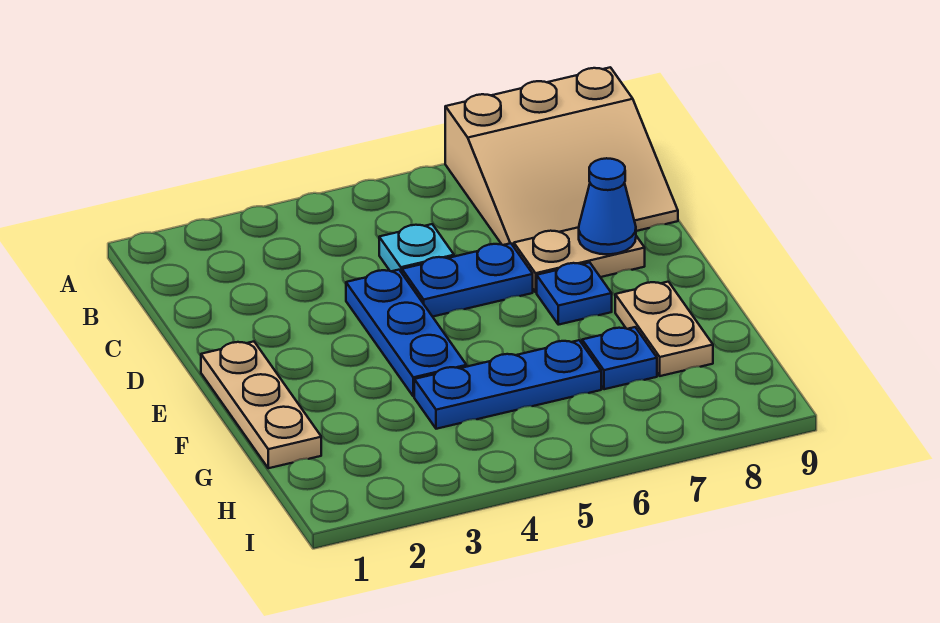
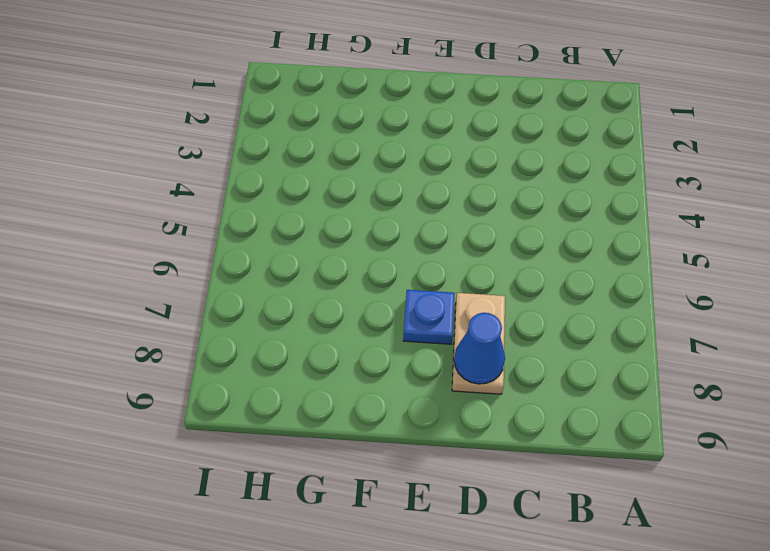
none -> tan 3x3 slope [445,67,678,246]
none -> cyan 1x1 plate [379,224,454,273]

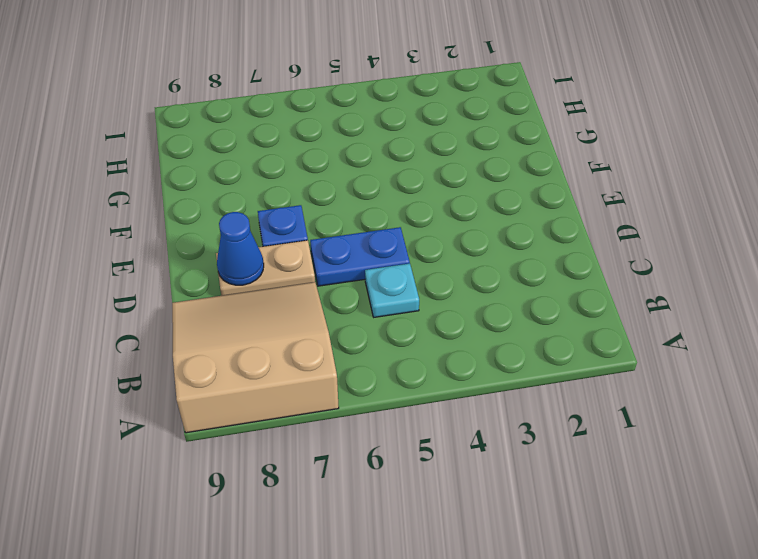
none -> blue 1x3 plate [346,270,467,396]
none -> tan 1x3 plate [201,342,321,468]

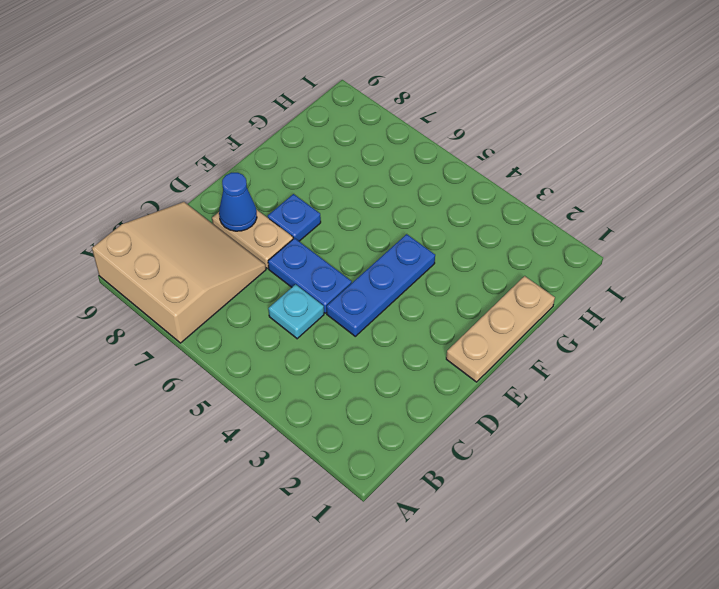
none -> tan 1x2 plate [615,282,713,376]
none -> blue 1x3 plate [414,340,601,429]

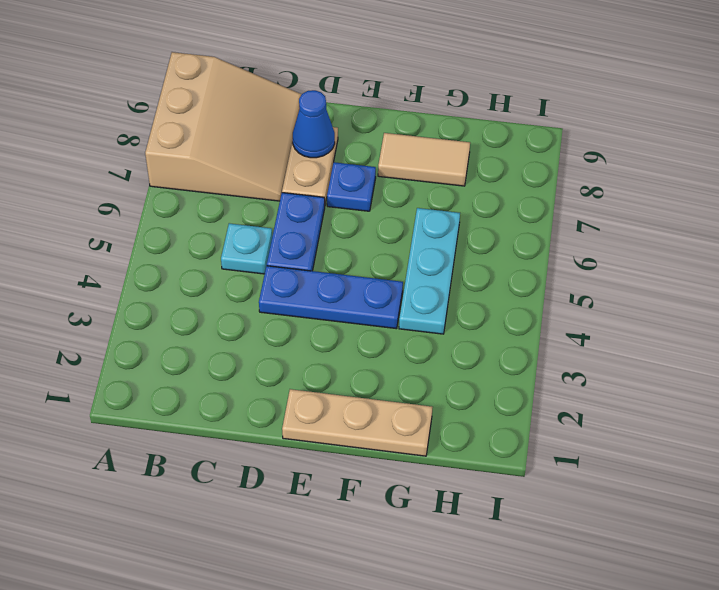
tan 1x2 tile [378,133,470,186] -> tan 1x2 plate [615,282,713,376]
cyan 1x3 plate [399,208,460,334] -> blue 1x3 plate [414,340,601,429]
none -> blue 1x1 plate [582,327,657,389]

